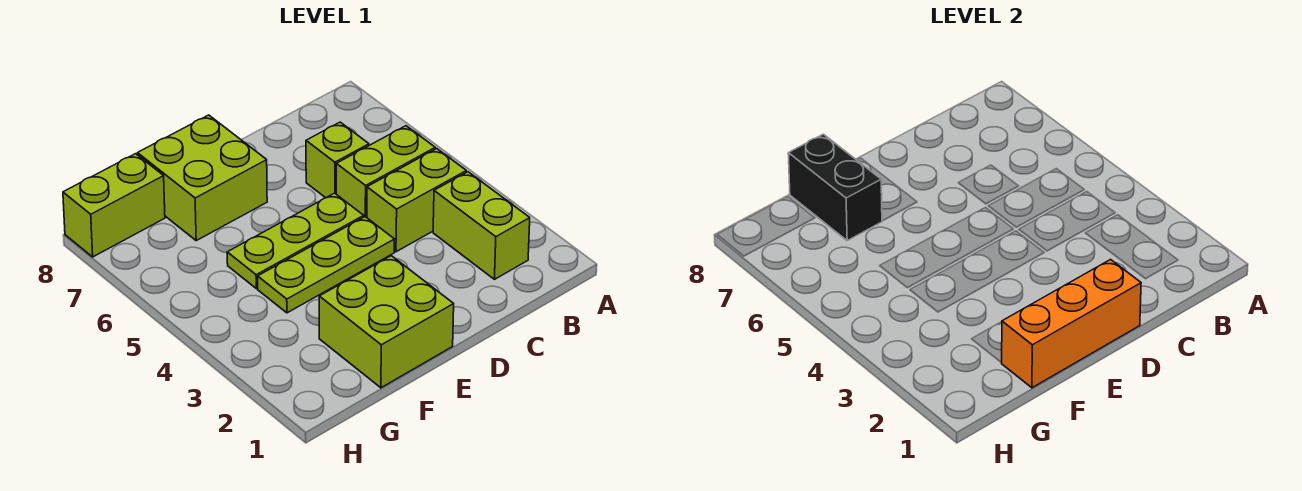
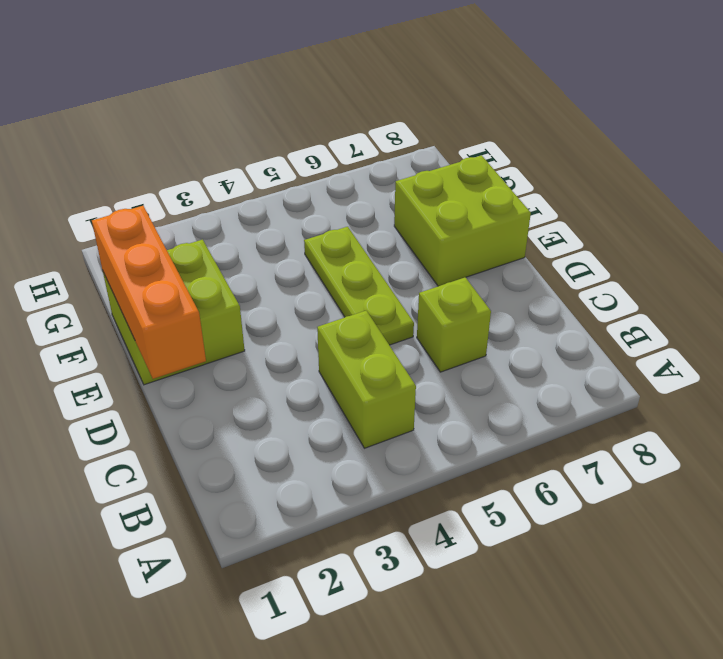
none -> lime 1x2 brick [433,172,530,279]
none -> lime 1x2 brick [336,126,435,217]

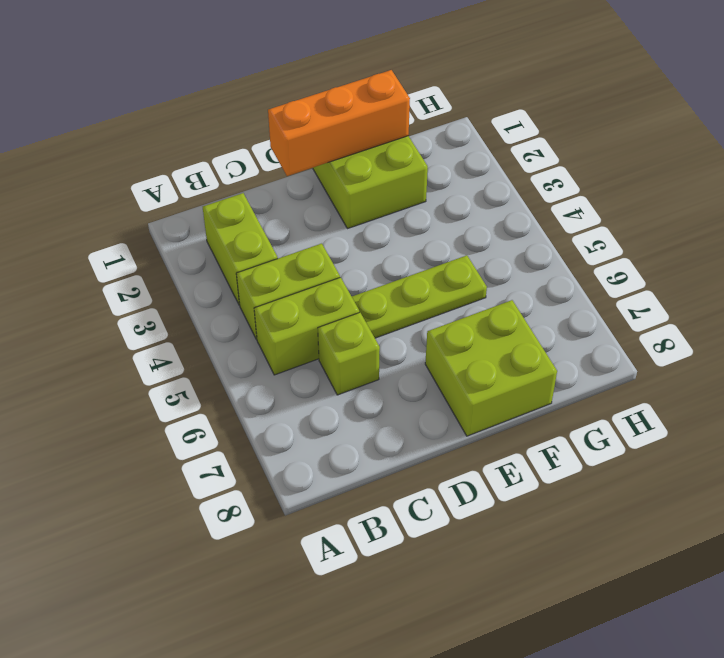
none -> lime 1x3 plate [258,217,394,313]
none -> lime 1x2 brick [63,154,165,257]

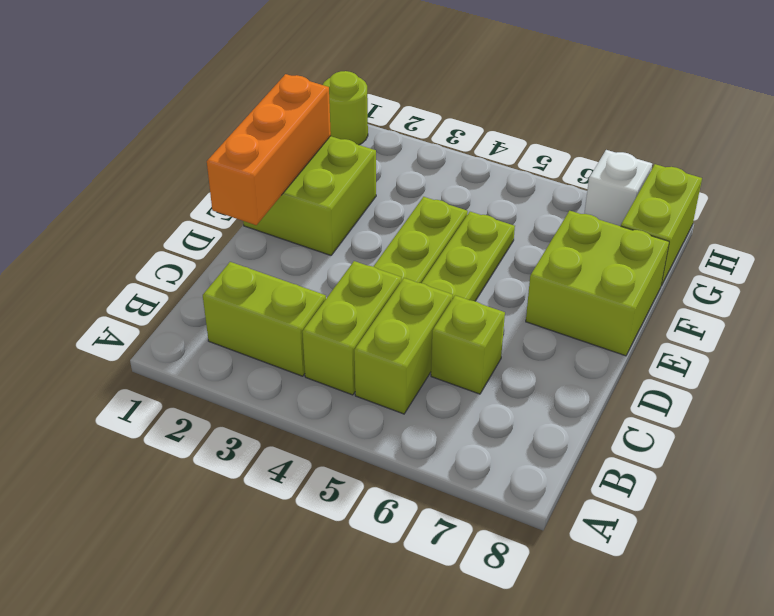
lime 1x1 round brick [323,71,368,145] -> none
white 1x1 brick [584,150,652,226] -> none
none -> black 1x2 brick [788,134,882,241]

